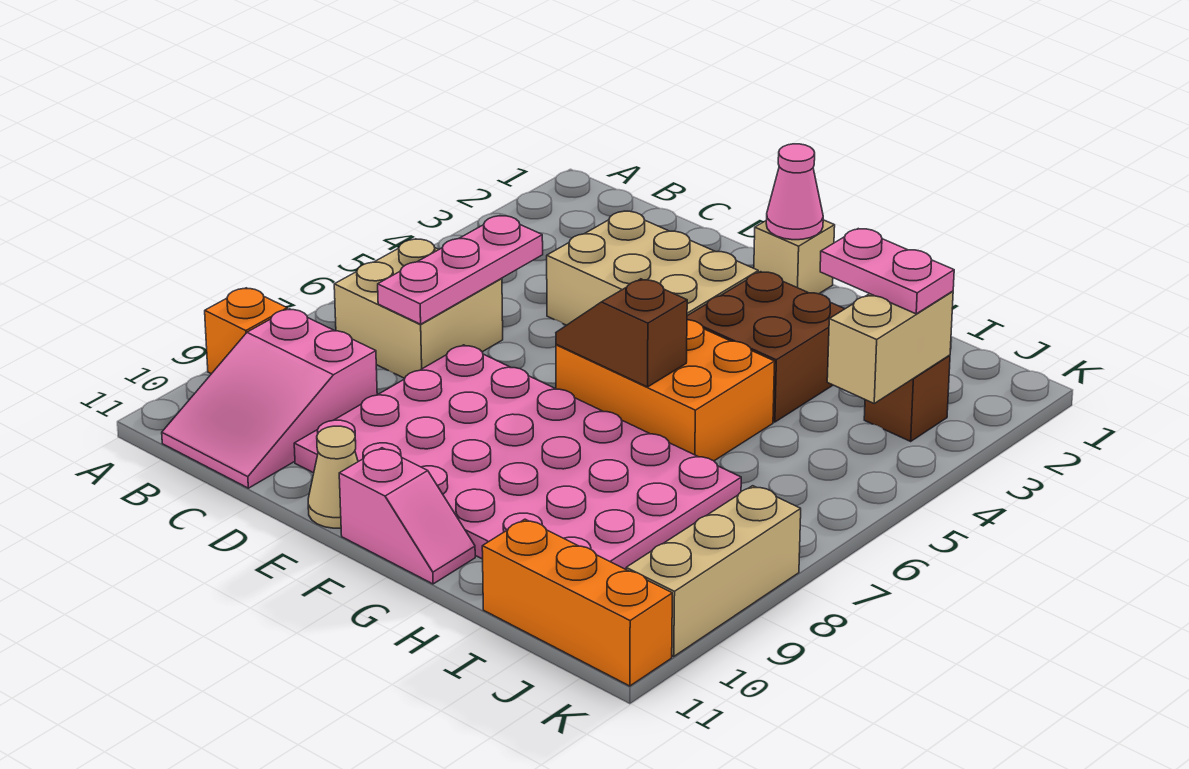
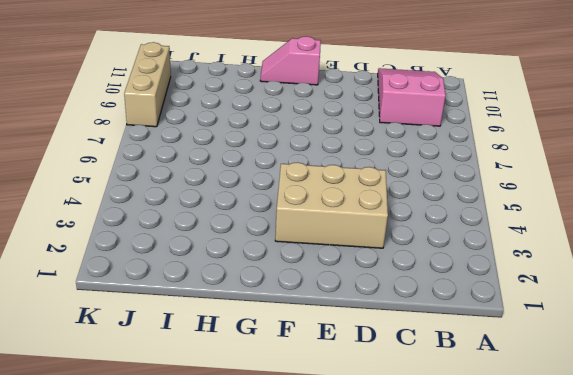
none -> orange 1x1 brick [205,288,287,374]
none -> tan 2x2 brick [334,239,503,378]
none -> pink 4x6 plate [294,345,741,569]

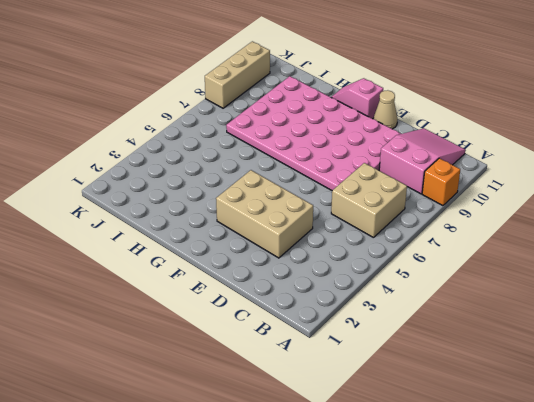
none -> tan 1x1 brick [754,220,835,294]
none -> orange 2x3 brick [556,320,775,461]
none -> brown 2x2 brick [687,272,844,422]

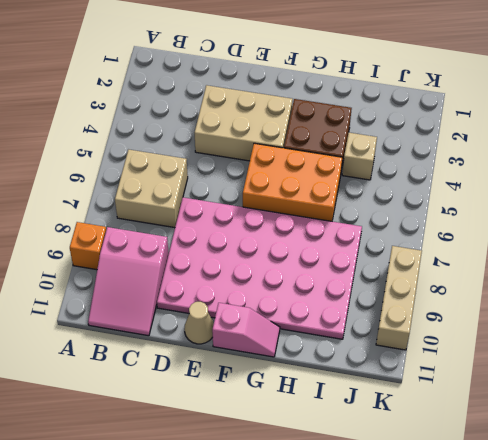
tan 1x1 brick [342,133,377,180] -> tan 1x1 brick moved to [754,220,835,294]
none -> orange 1x3 brick [482,519,672,686]
none -> brown 1x1 brick [864,355,950,441]
none -> pink 1x3 plate [378,216,543,324]

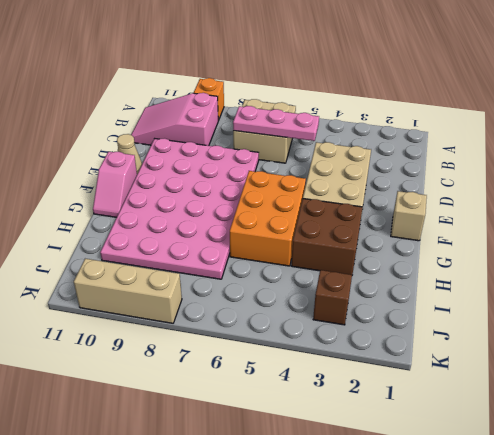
none -> orange 1x3 brick [482,519,672,686]
none -> pink 1x1 cone [766,144,823,240]
none -> brown 1x2 slope [556,279,687,387]

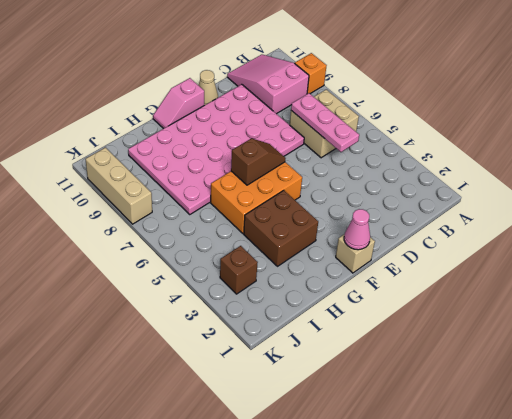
none -> tan 2x3 brick [547,211,758,325]
none -> orange 1x3 brick [482,519,672,686]
none -> tan 1x2 brick [827,291,953,403]

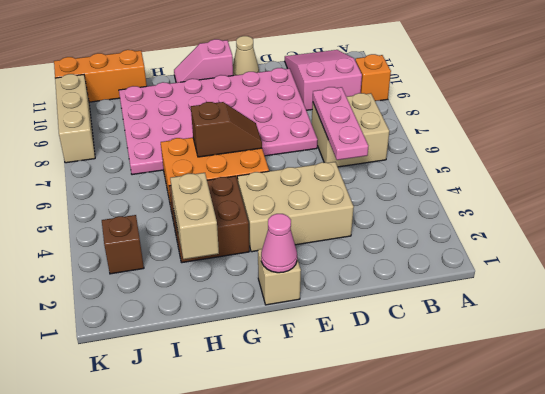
tan 1x2 brick [170,173,219,259] -> tan 1x2 brick moved to [827,291,953,403]
none -> pink 1x2 plate [820,229,954,314]

